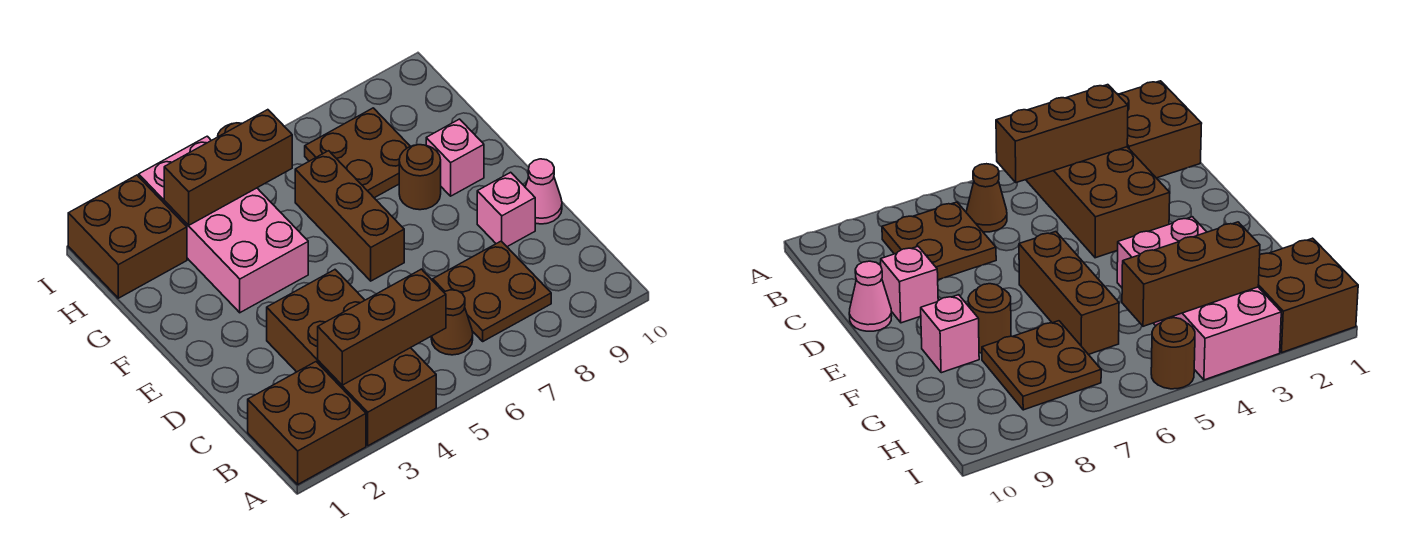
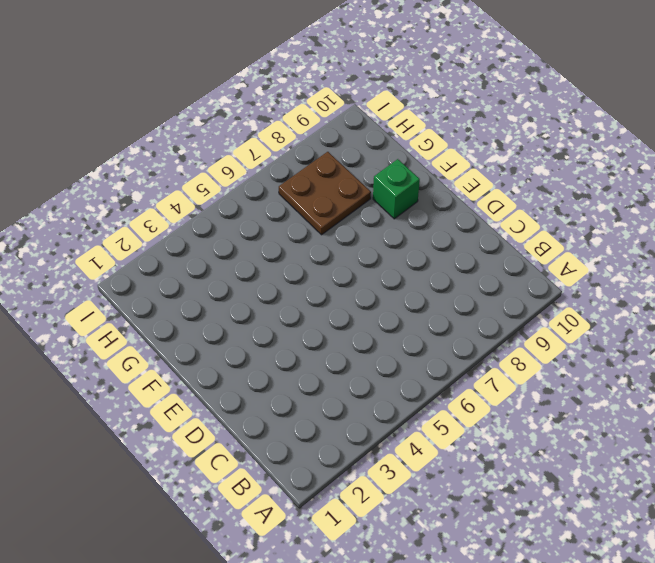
green 1x1 brick [373,159,420,219] -> pink 1x1 brick [426,119,484,196]
none -> brown 2x2 brick [248,362,366,484]
none -> brown 2x4 brick [267,270,436,446]
none -> brown 1x1 cone [431,290,473,355]

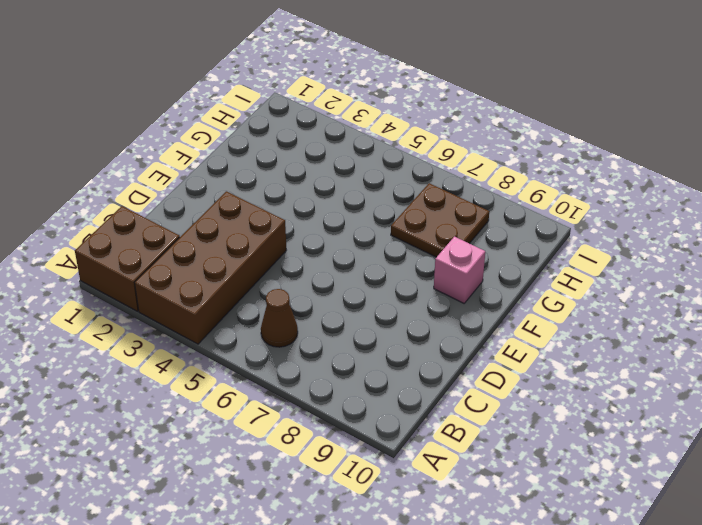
none -> brown 2x2 plate [433,241,551,341]
none -> pink 1x1 brick [477,172,535,247]
none -> pink 1x1 cone [525,159,562,224]

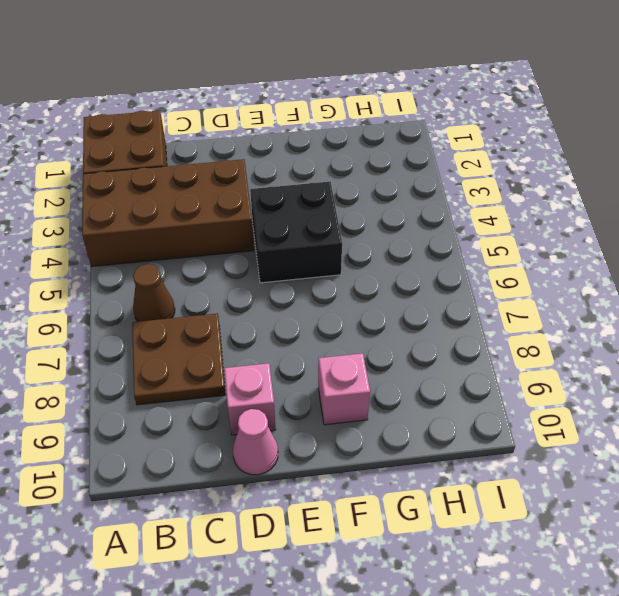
black 2x2 brick [250,182,342,283] -> pink 2x4 brick [139,136,308,313]
none -> brown 1x3 brick [295,151,404,281]
none -> brown 1x1 round brick [399,145,441,210]
none -> brown 2x2 plate [305,108,410,198]

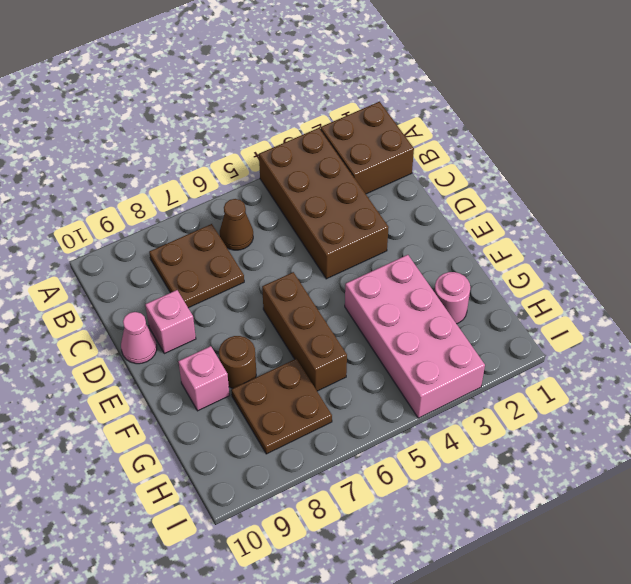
pink 1x1 round brick [434,272,470,324] -> none
none -> brown 2x2 brick [68,175,187,298]
none -> brown 1x1 round brick [1151,318,1195,389]
none -> brown 1x3 brick [318,269,446,385]

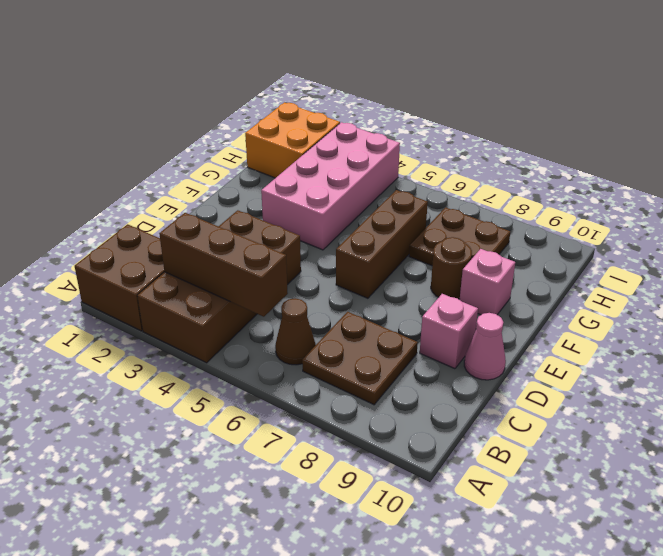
orange 2x2 brick [245,103,340,178] -> brown 2x2 brick [68,175,187,298]
none -> brown 1x1 round brick [1151,318,1195,389]
none -> brown 1x3 brick [164,110,292,225]

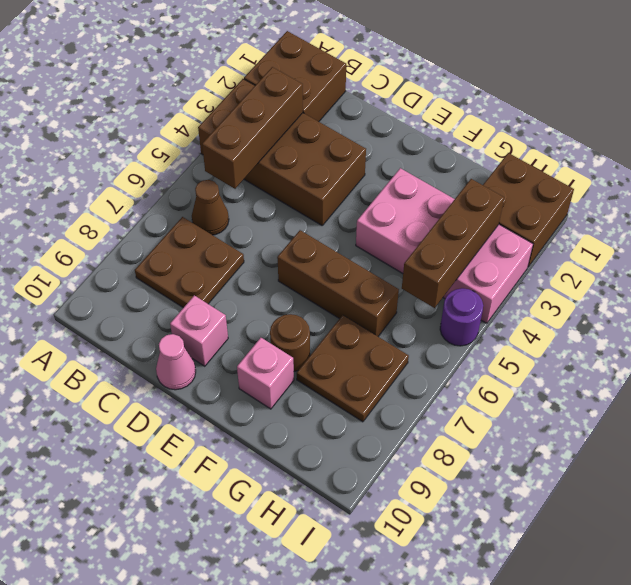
purple 1x1 round brick [440,288,483,346] -> brown 1x1 round brick [1151,318,1195,389]

